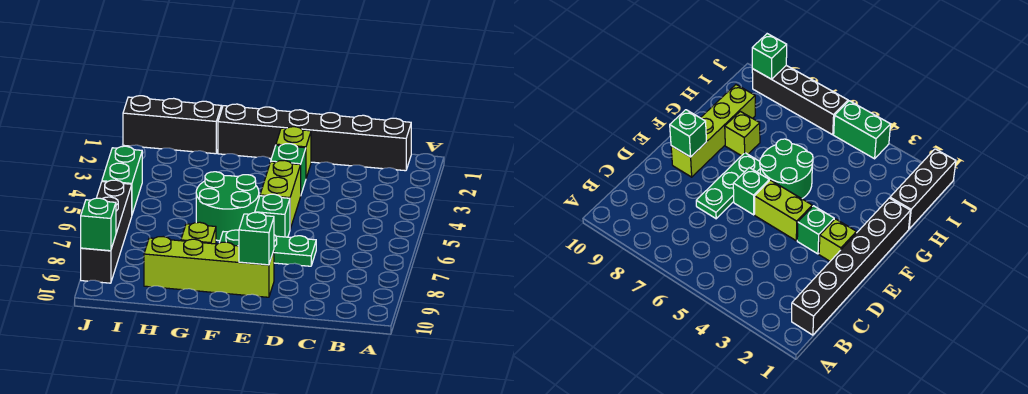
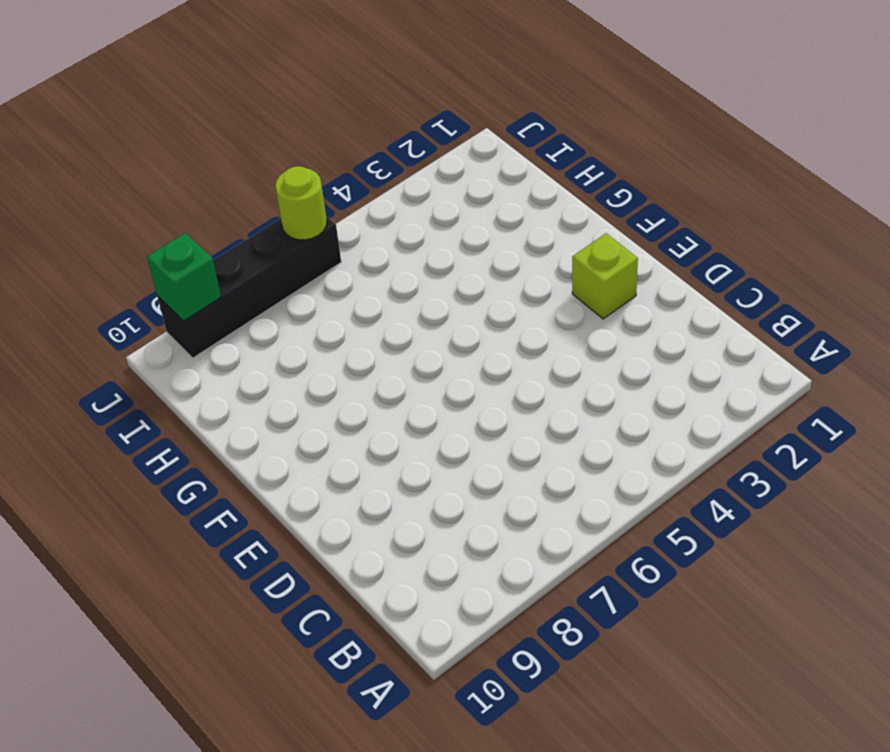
lime 1x1 round brick [275,166,327,240] -> none
none -> black 1x6 brick [218,104,411,171]
none -> green 1x3 plate [219,230,316,266]
none -> green 1x1 brick [271,144,306,194]

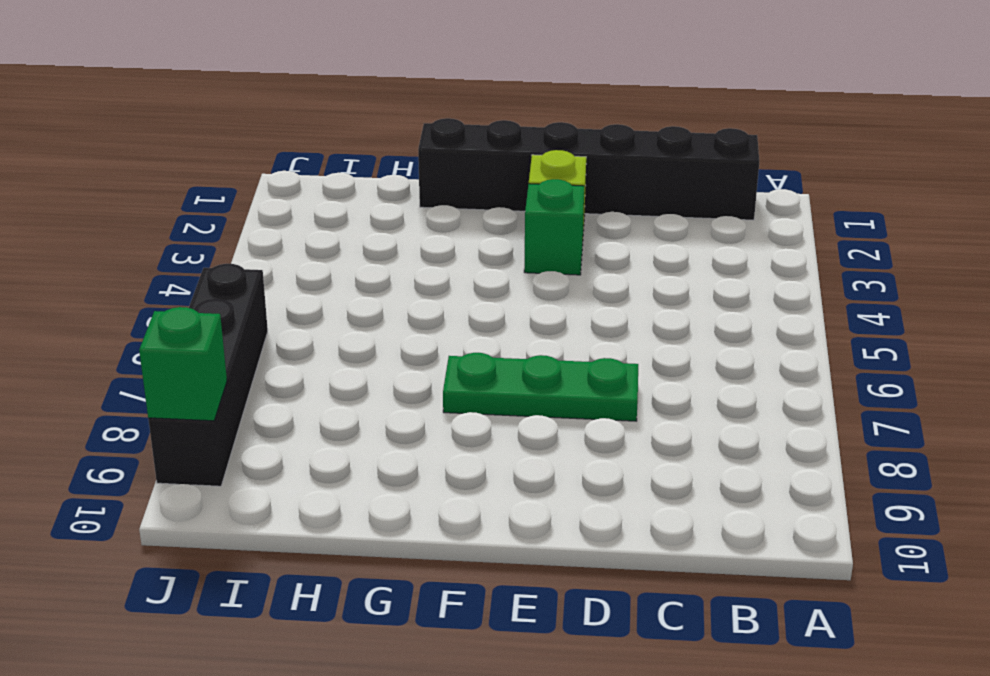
none -> lime 1x2 brick [260,160,301,229]
none -> green 1x1 brick [255,194,290,237]
none -> lime 1x4 brick [144,237,274,297]

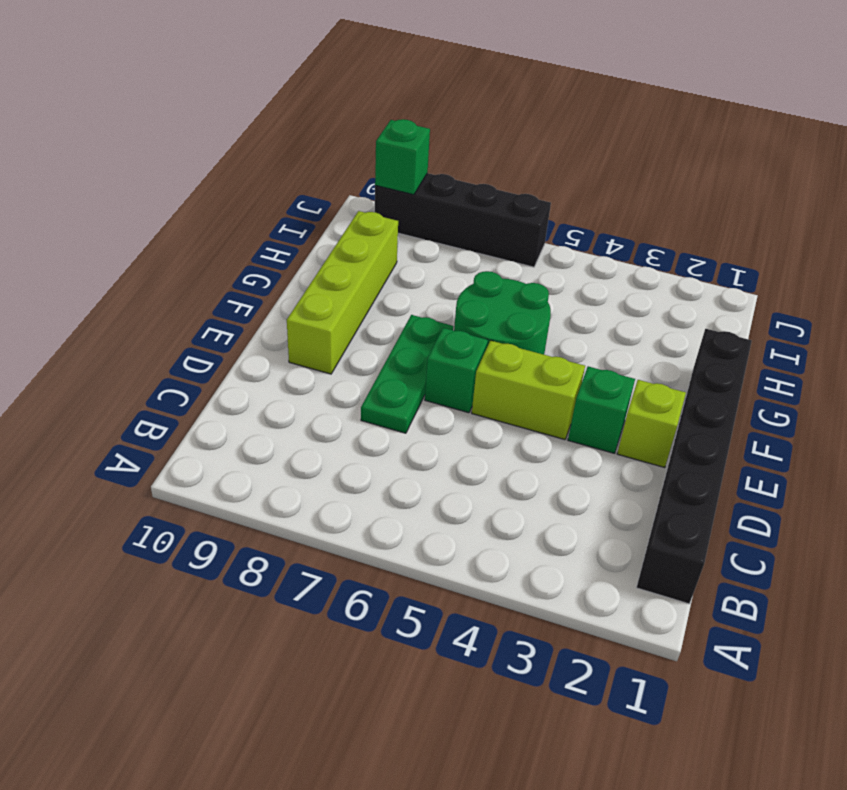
none -> lime 1x1 brick [181,222,216,244]
none -> black 1x3 brick [123,96,222,154]
none -> green 1x2 brick [102,146,142,214]

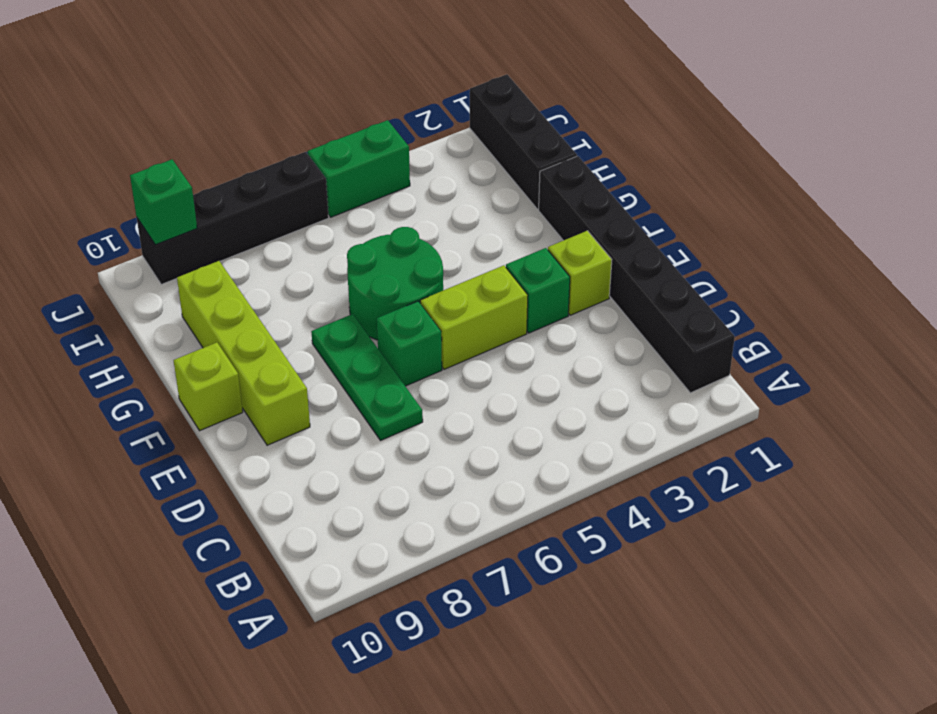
lime 1x1 brick [174,342,243,431] -> lime 1x1 brick moved to [181,222,216,244]
none -> green 1x1 brick [239,212,274,265]

